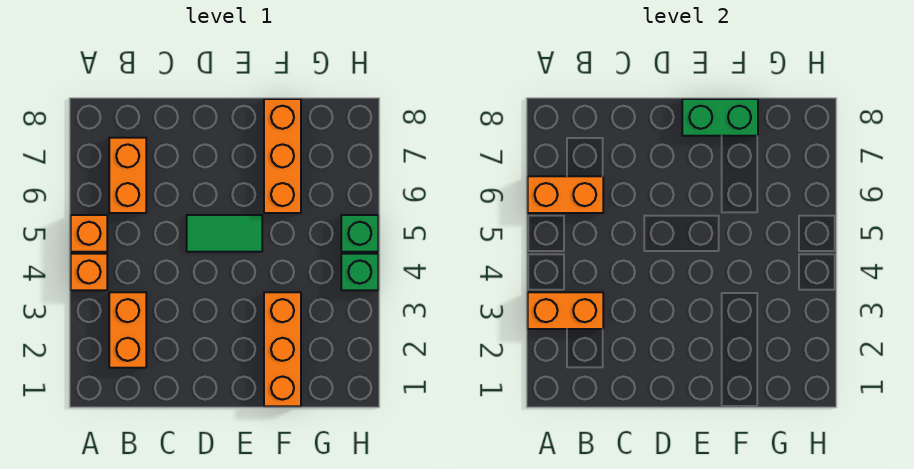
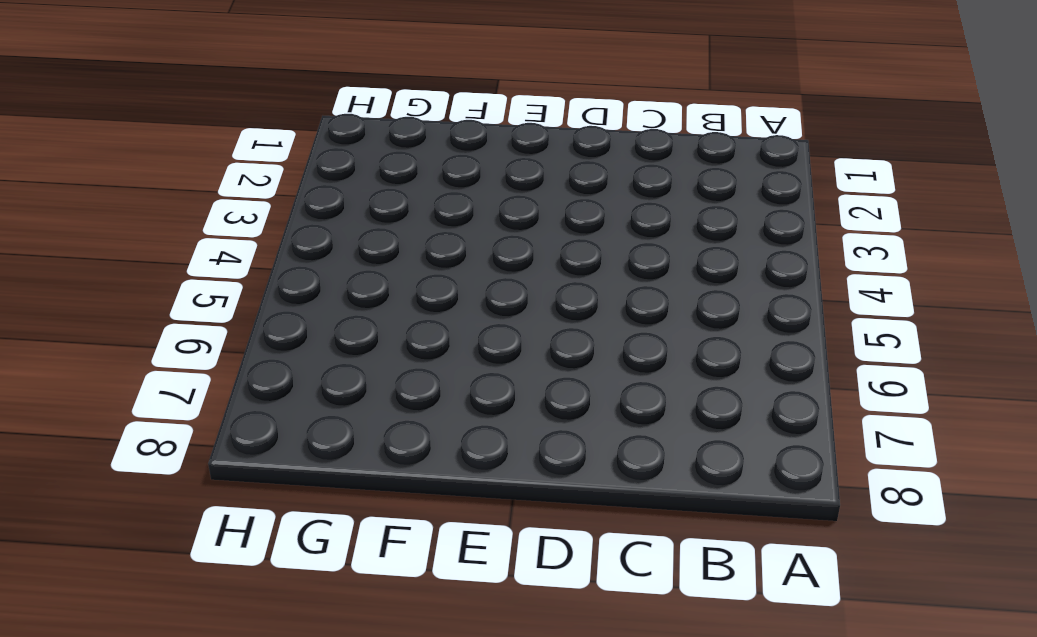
none -> orange 1x1 brick [71,254,107,290]
none -> orange 1x1 brick [71,215,107,252]
none -> orange 1x2 brick [109,292,146,368]

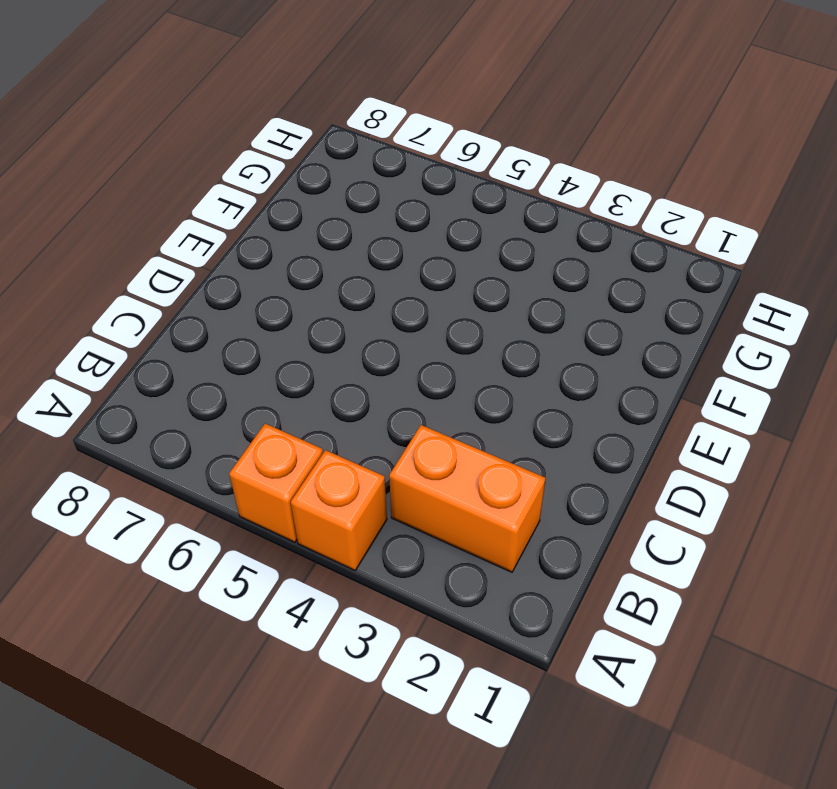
none -> orange 1x2 brick [109,138,146,213]
none -> green 1x2 tile [187,215,262,252]
none -> orange 1x3 brick [264,292,301,406]

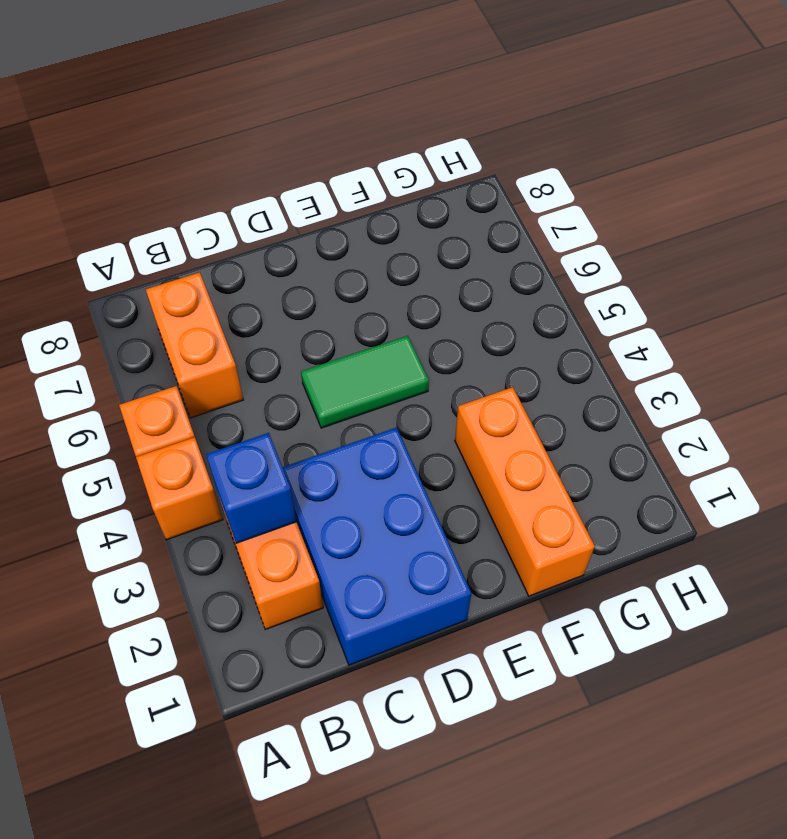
blue 1x1 brick [206,433,296,543] -> orange 1x2 brick [528,292,603,329]
blue 2x3 brick [282,428,471,665] -> none
none -> orange 1x3 brick [264,99,301,213]
none -> green 1x1 brick [341,254,378,290]
none -> green 1x1 brick [341,215,378,252]

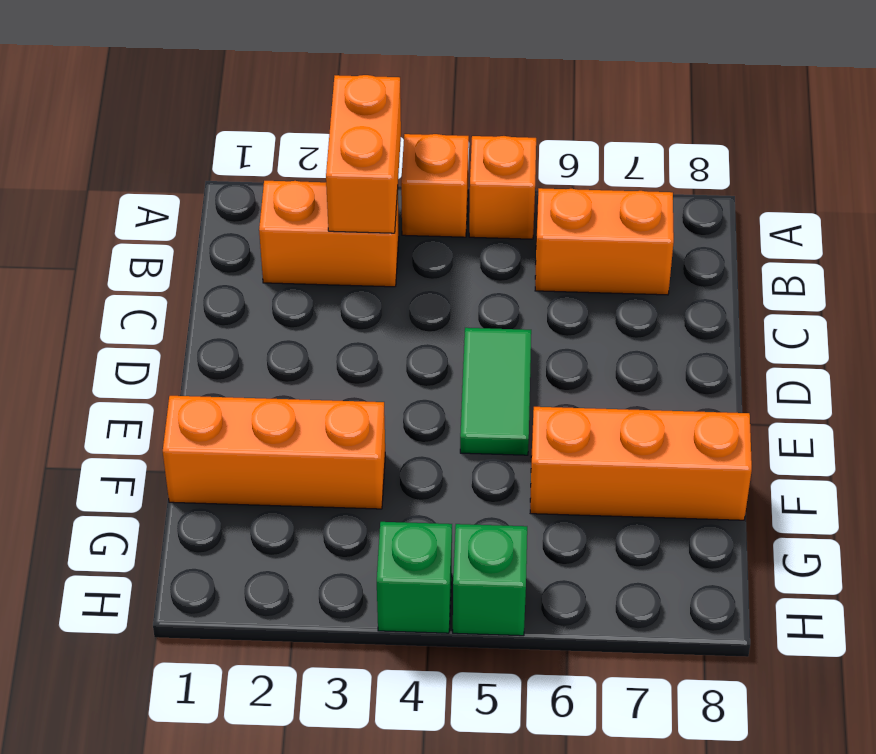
none -> orange 1x2 brick [528,176,603,213]
none -> green 1x2 brick [682,99,758,136]

